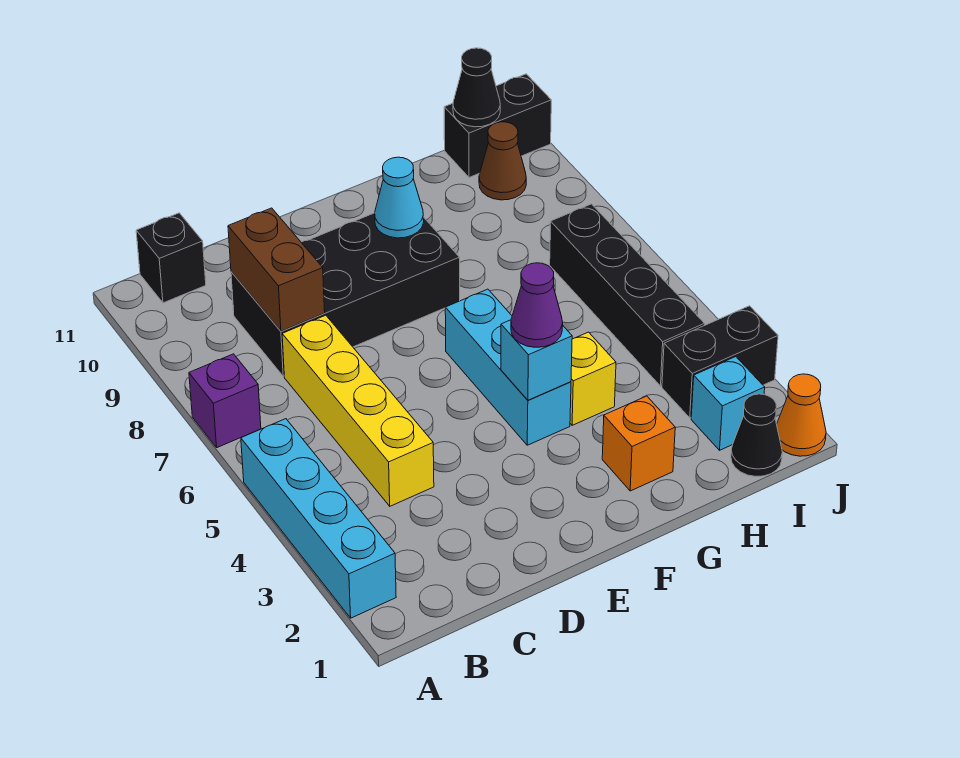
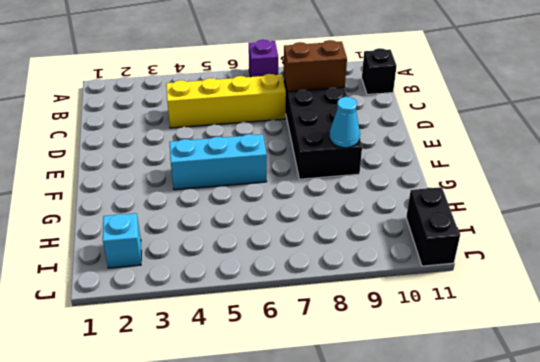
none -> cyan 1x4 brick [241,419,396,618]
none -> orange 1x1 brick [602,396,675,491]
none -> yellow 1x1 brick [570,332,616,425]

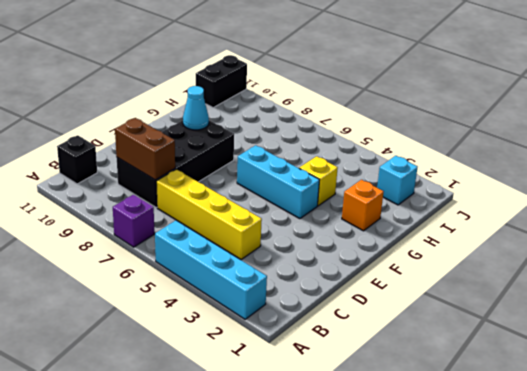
none -> black 1x1 cone [731,394,782,476]
none -> black 1x2 brick [662,306,778,418]
none -> black 1x4 brick [550,204,705,386]

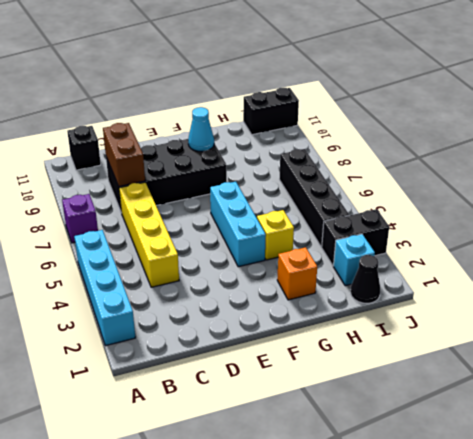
none -> brown 1x1 cone [479,122,526,200]
none -> orange 1x1 cone [777,374,826,456]
none -> cyan 1x1 brick [501,320,572,400]

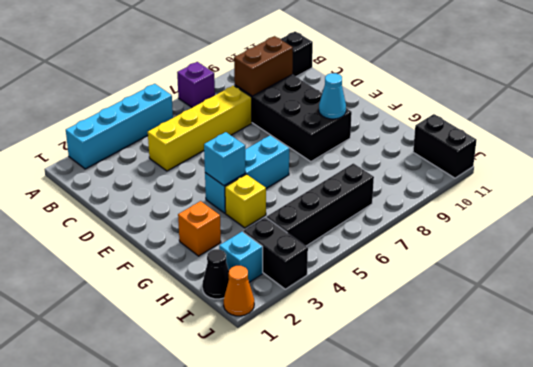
none -> brown 1x1 cone [479,122,526,200]
none -> black 1x1 cone [453,48,500,127]
none -> purple 1x1 cone [511,263,563,347]

